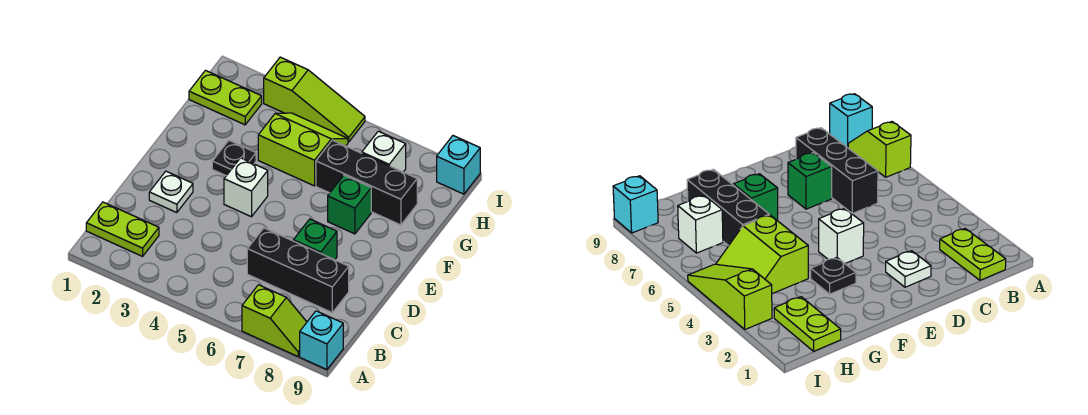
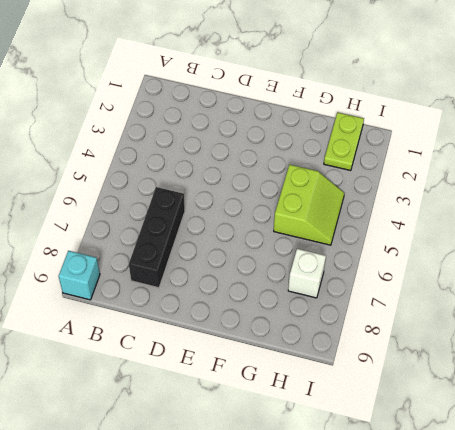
none -> lime 1x2 slope [242,285,307,356]
none -> lime 1x2 plate [86,202,159,256]
none -> white 1x1 plate [149,171,193,213]

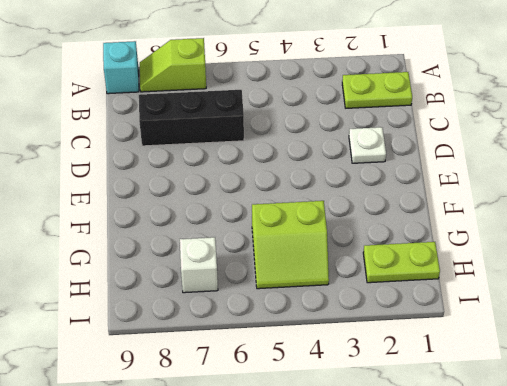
none -> green 1x1 brick [293,219,337,260]
none -> white 1x1 brick [224,158,268,217]
none -> black 1x1 plate [212,141,256,176]

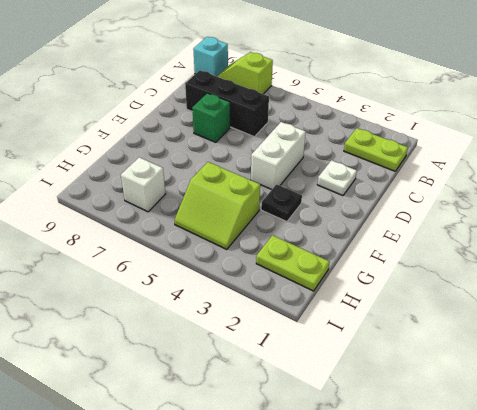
white 1x2 brick [251,122,306,190] -> white 1x1 brick [224,158,268,217]
none -> green 1x1 brick [328,175,371,234]
none -> black 1x3 brick [316,140,417,225]
none -> lime 1x3 slope [264,57,365,142]

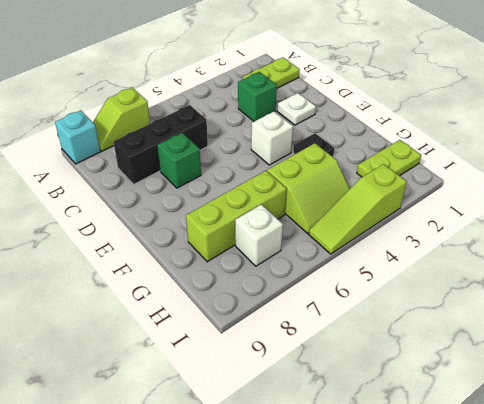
green 1x1 brick [238,72,277,121] -> green 1x1 brick moved to [328,175,371,234]
lime 1x3 brick [186,171,287,262] -> black 1x3 brick [316,140,417,225]
none -> cyan 1x1 brick [437,136,480,194]

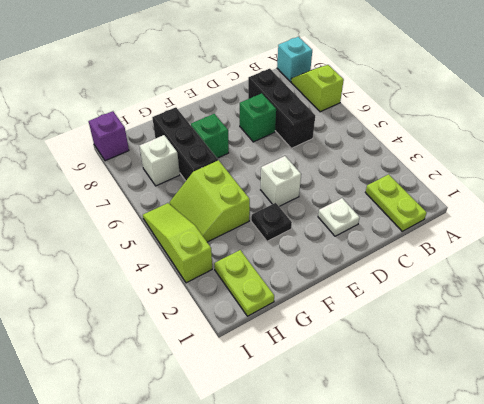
purple 1x1 brick [89,111,129,161] -> cyan 1x1 brick [437,136,480,194]

